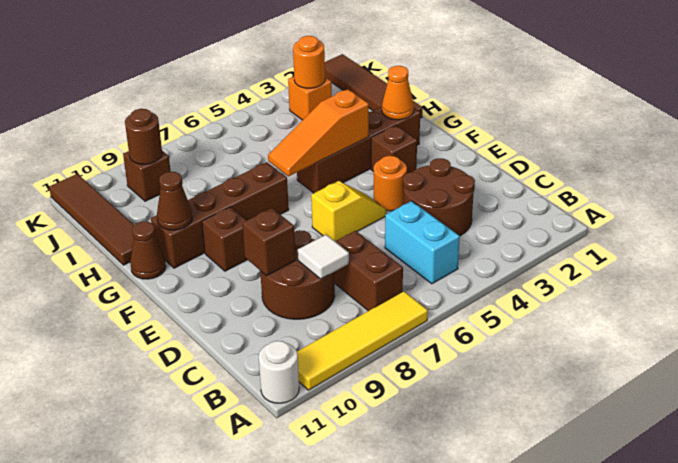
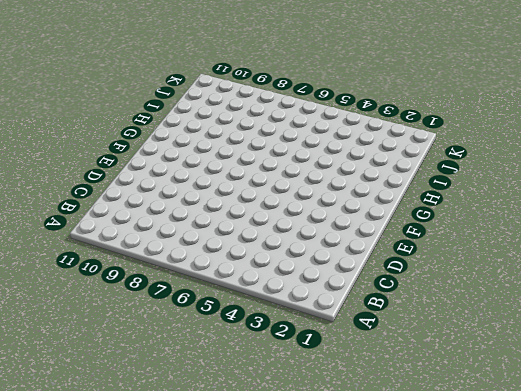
none -> yellow 1x4 tile [297,291,428,390]
none -> white 1x1 round brick [259,341,299,403]
none -> cyan 1x2 brick [385,201,460,284]

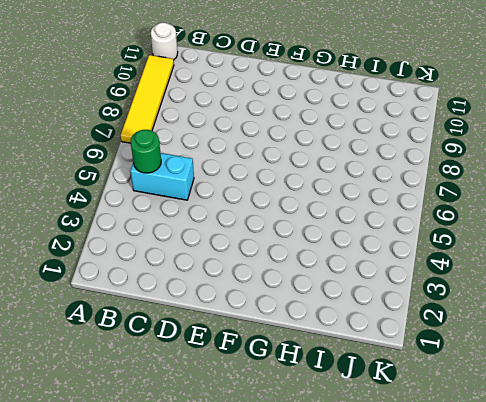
green 1x1 round brick [130,130,161,173] -> none
none -> brown 1x2 brick [334,231,403,311]
none -> brown 2x2 round brick [403,158,475,236]
none -> brown 2x2 round brick [260,230,335,319]

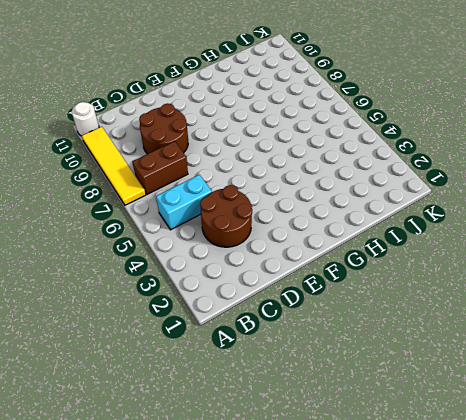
none -> orange 1x1 round brick [374,156,407,211]
none -> yellow 1x2 slope [311,181,387,241]
none -> brown 1x1 brick [371,125,417,173]

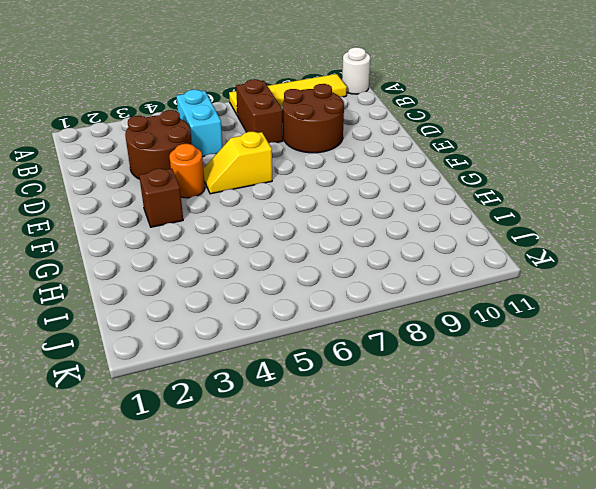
none -> brown 1x1 brick [202,207,247,271]
none -> brown 1x4 brick [297,107,420,193]
none -> brown 1x4 brick [151,162,289,268]

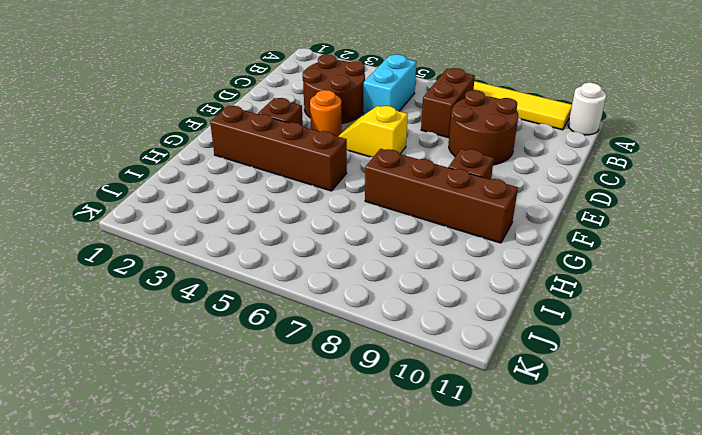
none -> brown 1x1 cone [130,221,166,279]
none -> brown 1x4 tile [325,54,423,118]
none -> brown 1x4 tile [49,174,134,265]

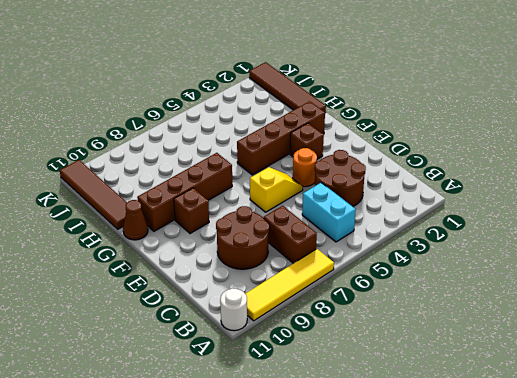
none -> orange 1x1 brick [288,77,332,120]
none -> brown 1x1 brick [123,151,171,201]
none -> white 1x1 tile [298,235,349,279]

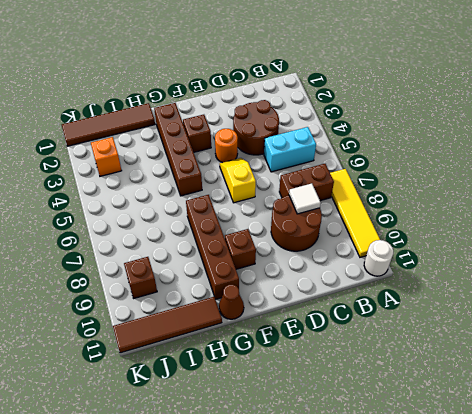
none -> brown 1x1 brick [242,208,296,276]
none -> orange 1x1 cone [382,66,414,120]
none -> orange 1x3 slope [268,89,369,176]

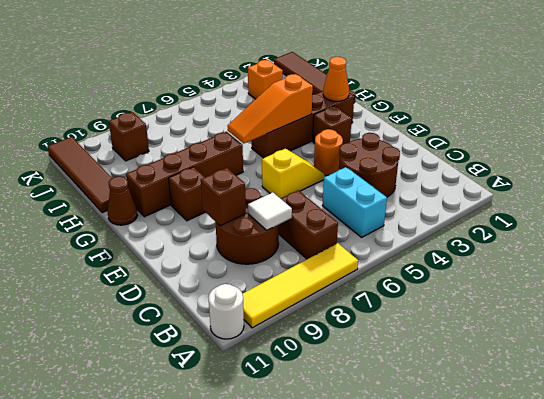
none -> brown 1x1 cone [157,172,192,230]
none -> orange 1x1 round brick [293,36,325,88]
none -> brown 1x1 round brick [125,109,162,164]

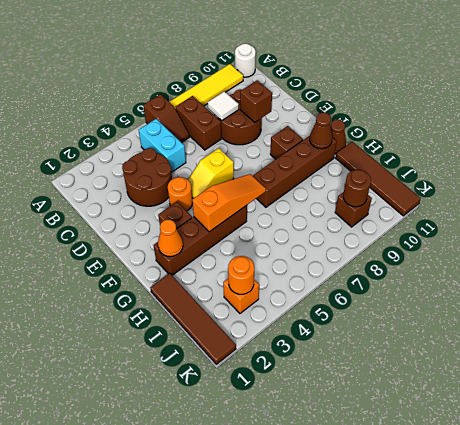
brown 1x2 slope [143,94,190,143] -> none

